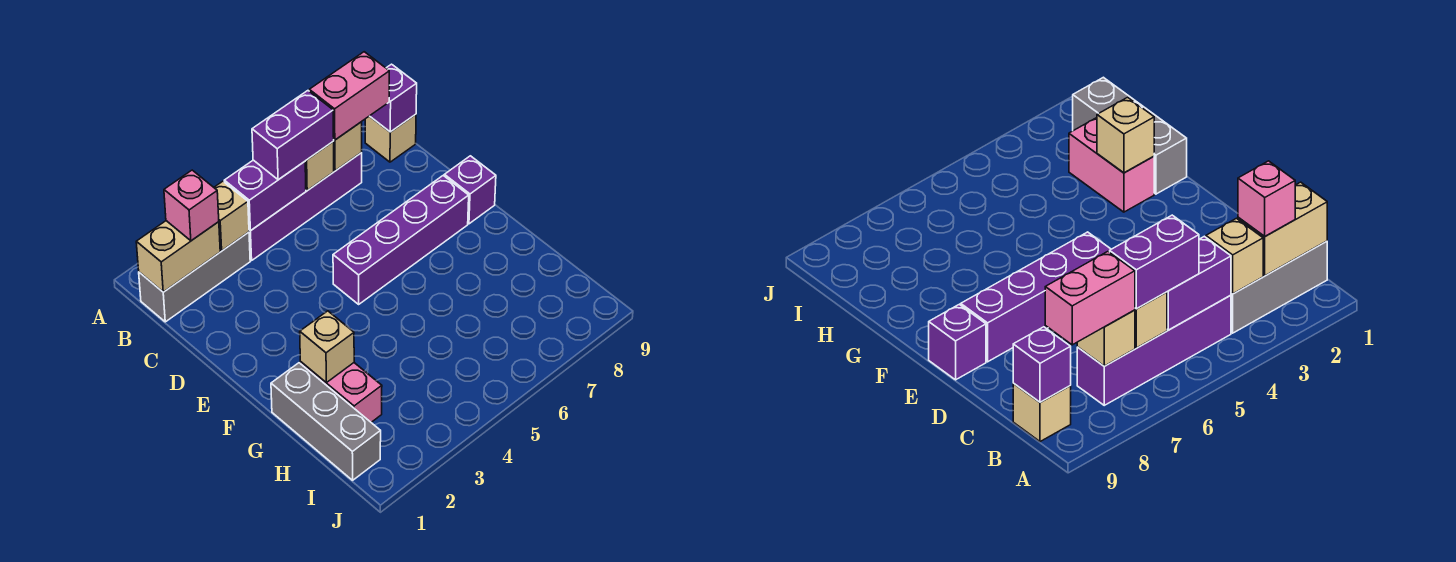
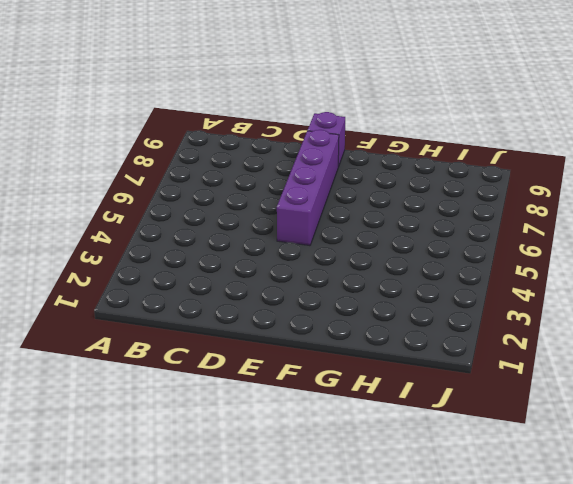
none -> grey 1x3 brick [139,232,250,322]
none -> purple 1x4 brick [249,153,362,260]
none -> tan 1x1 brick [365,114,416,162]

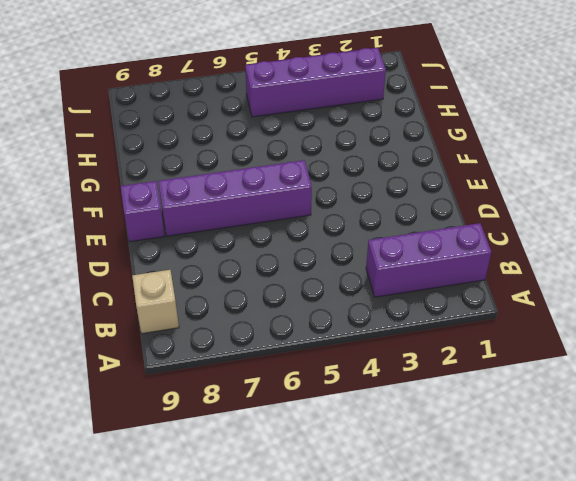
purple 1x3 brick [366,223,491,297] -> grey 1x3 brick [139,232,250,322]
purple 1x4 brick [245,48,386,117] -> purple 1x4 brick moved to [249,153,362,260]
none -> grey 1x3 brick [271,363,381,480]
none -> pink 1x2 brick [300,362,382,422]
none -> tan 1x2 brick [136,221,220,292]

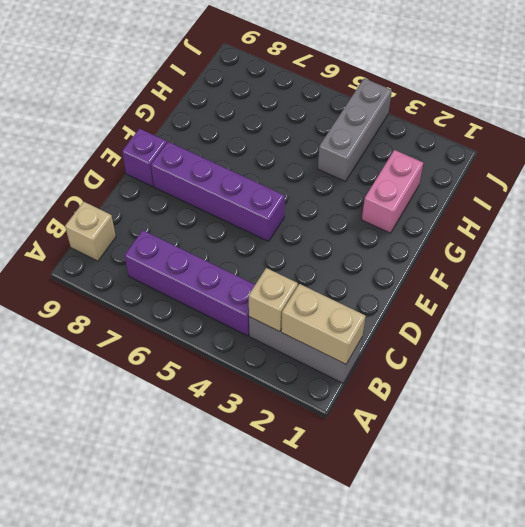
grey 1x3 brick [318,78,392,182] -> grey 1x3 brick moved to [271,363,381,480]
none -> purple 1x2 brick [224,160,306,231]
none -> tan 1x1 brick [305,142,334,191]
none -> tan 1x1 brick [333,122,362,171]

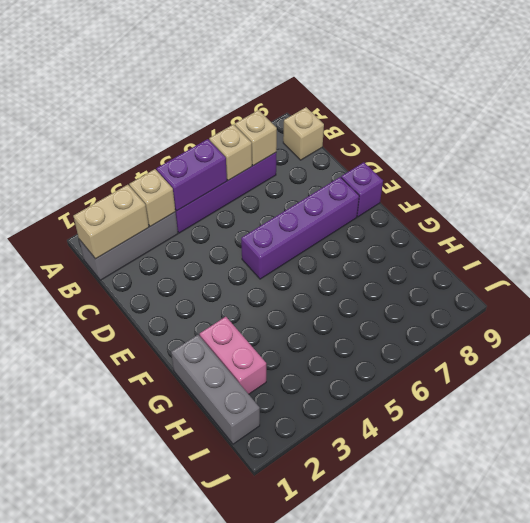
none -> purple 1x1 brick [370,64,417,132]
none -> tan 1x1 brick [300,311,354,383]
none -> pink 1x1 brick [164,170,219,241]

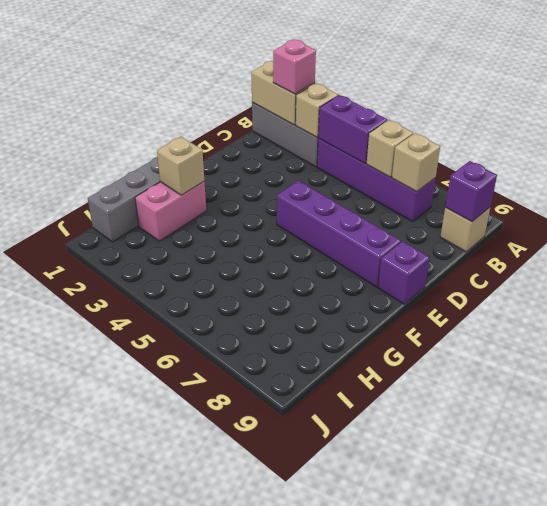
none -> purple 1x2 brick [252,91,334,180]
none -> pink 1x2 brick [309,52,389,140]

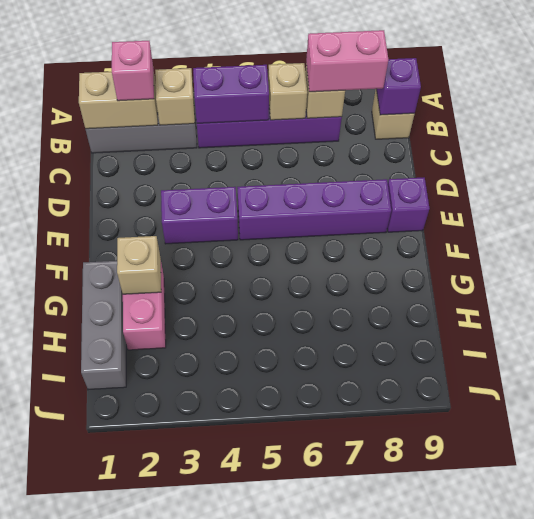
purple 1x2 brick [161,187,238,244] -> purple 1x2 brick moved to [252,91,334,180]

